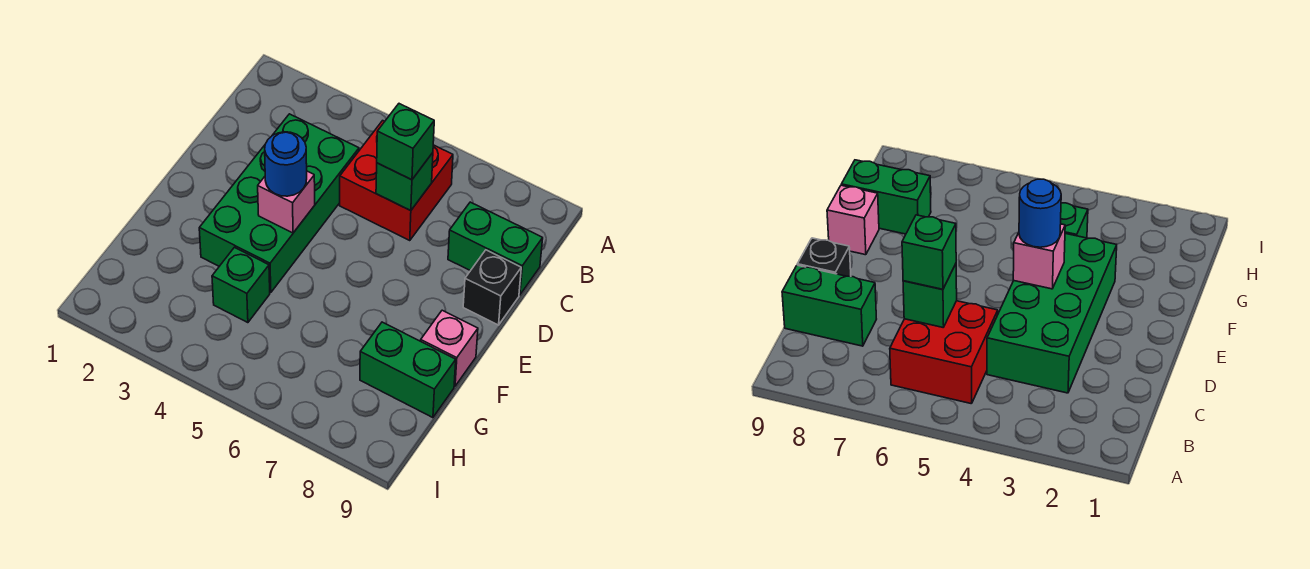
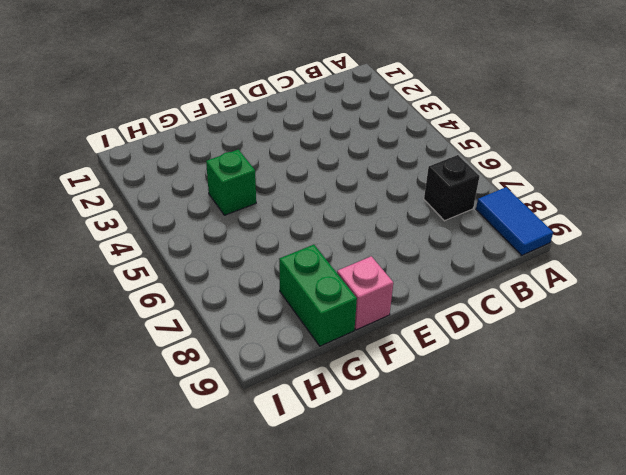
blue 1x2 tile [476,187,553,255] -> none
black 1x1 brick [424,155,480,221] -> black 1x1 brick moved to [463,250,521,325]
none -> red 2x2 brick [340,121,453,241]
none -> green 2x4 brick [199,114,359,293]

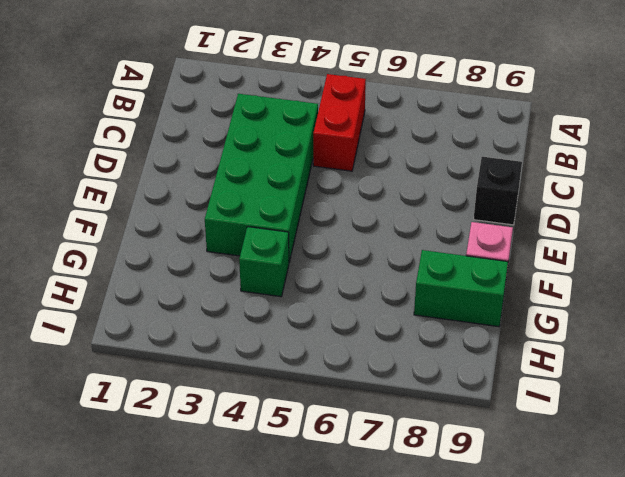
red 1x2 brick [313,74,366,171] -> red 2x2 brick [340,121,453,241]
none -> green 1x2 brick [448,202,543,295]
none -> green 1x1 brick [376,153,433,211]

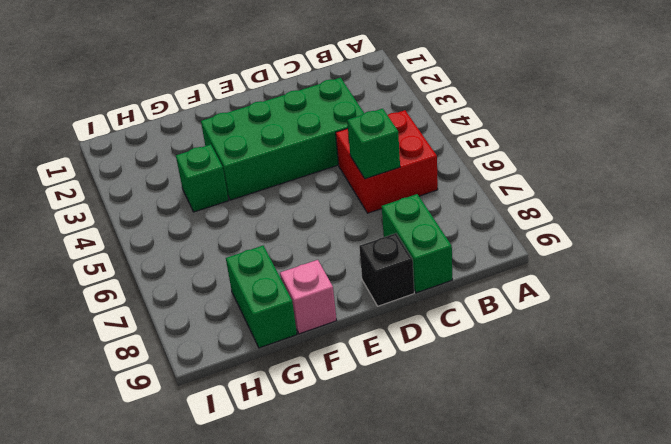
none -> pink 1x1 brick [258,171,315,233]
none -> green 1x1 brick [377,104,434,180]

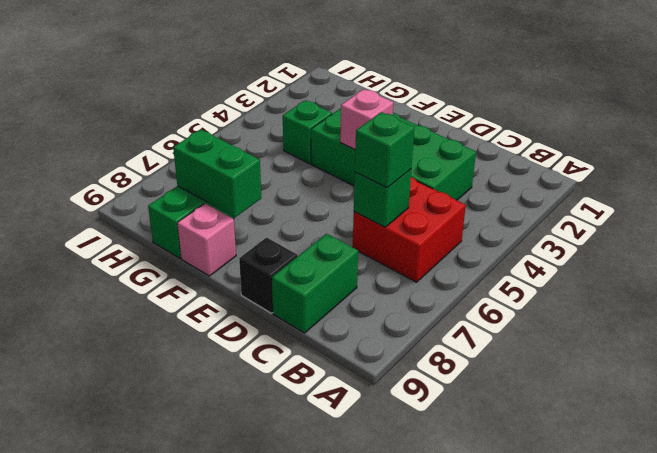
green 1x2 brick [173,129,261,217] -> none
none -> blue 1x1 round brick [265,132,307,196]

